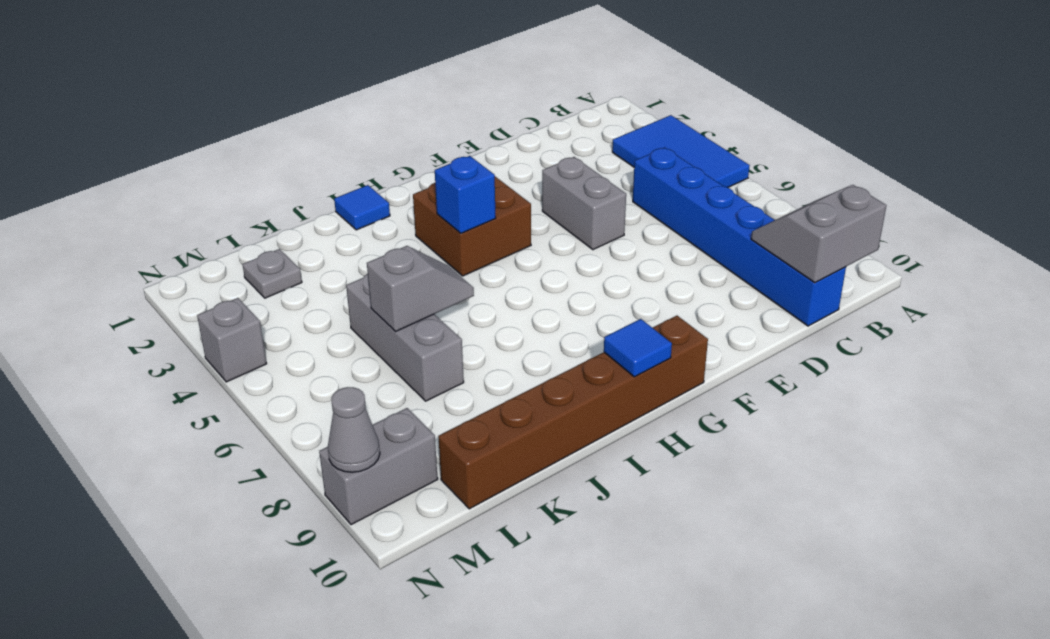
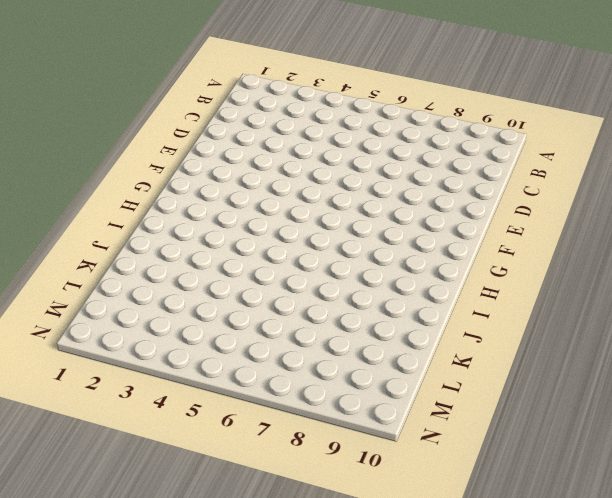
none -> blue 2x3 tile [612,115,750,187]
none -> blue 1x6 brick [633,148,846,326]
none -> grey 1x2 brick [542,157,626,250]

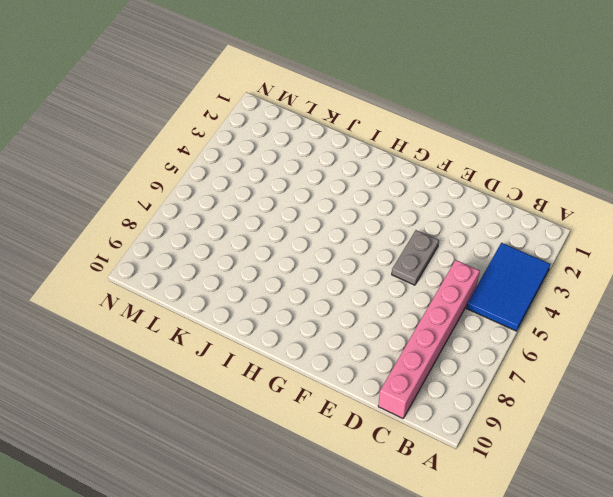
pink 1x6 brick [378,260,480,418] -> blue 1x6 brick [633,148,846,326]
grey 1x2 plate [392,230,439,285] -> grey 1x2 brick [542,157,626,250]
none -> brown 2x2 brick [413,177,531,276]
none -> brown 1x6 brick [438,316,708,509]
none -> blue 1x1 tile [334,185,390,230]

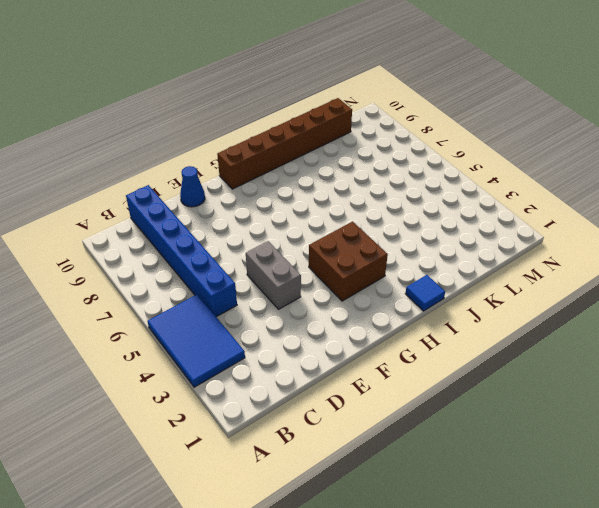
blue 1x1 cone [180,166,205,207] -> none
none -> grey 1x3 brick [346,274,464,401]
none -> grey 1x1 plate [242,249,302,298]
none -> grey 1x2 brick [319,408,438,525]

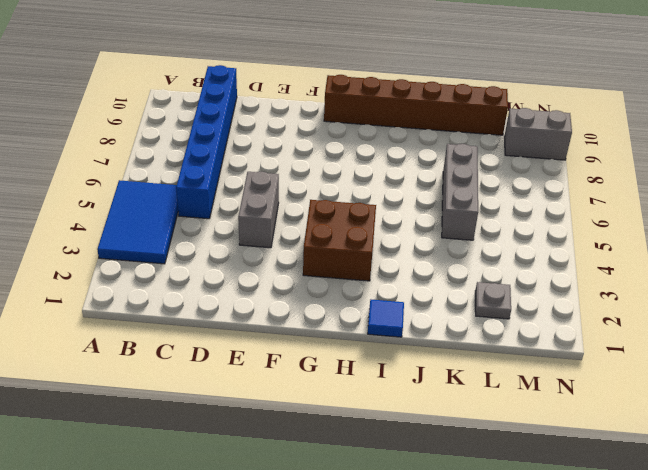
none -> grey 1x1 brick [197,298,267,382]
none -> grey 2x2 slope [751,185,886,283]
none -> blue 1x1 brick [435,156,496,233]

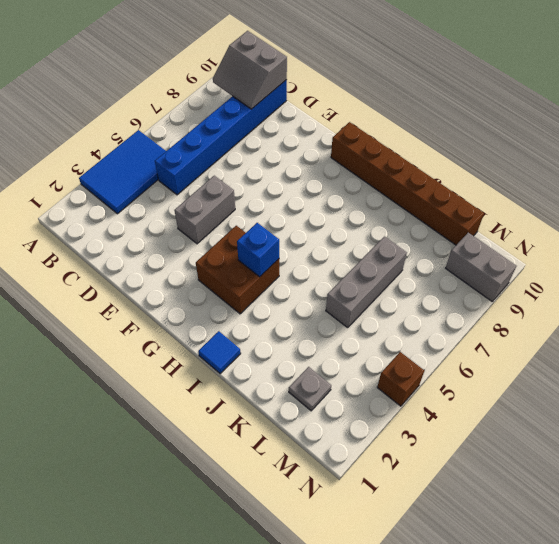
brown 1x1 brick [377,352,424,406] -> grey 1x1 brick [197,298,267,382]
none -> blue 1x1 tile [604,319,672,377]
none -> grey 1x2 slope [367,246,474,332]
none -> grey 1x1 cone [328,387,380,472]

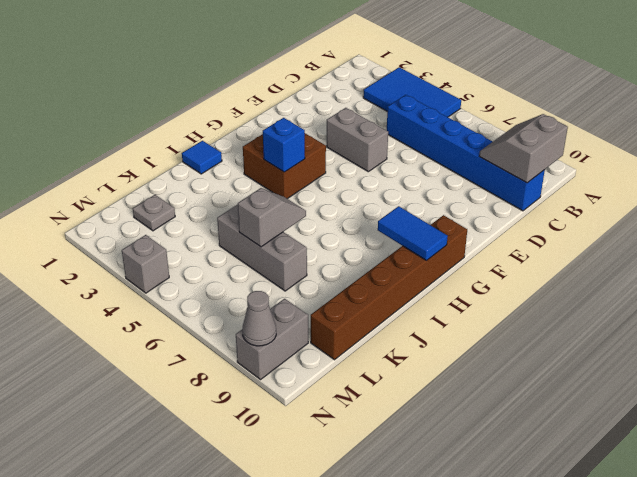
blue 1x2 tile [378,206,448,260] -> blue 1x1 tile [604,319,672,377]

